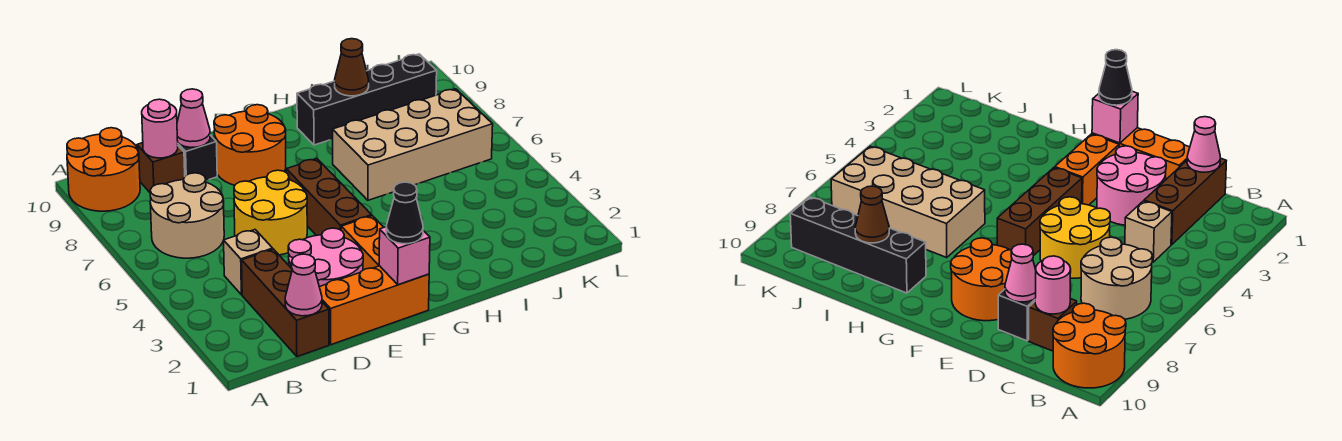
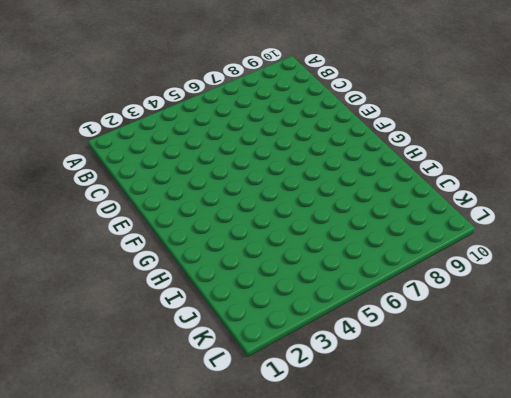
none -> orange 2x2 round brick [67,128,140,211]
none -> tan 2x2 round brick [150,173,224,258]
none -> brown 1x3 brick [242,249,329,357]

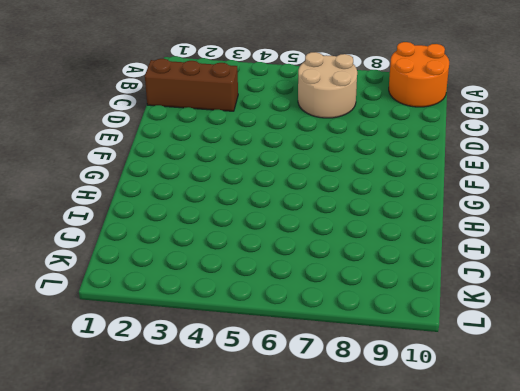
none -> tan 1x1 brick [224,230,273,295]
none -> brown 1x1 brick [137,143,185,192]
none -> orange 1x3 brick [320,266,429,345]

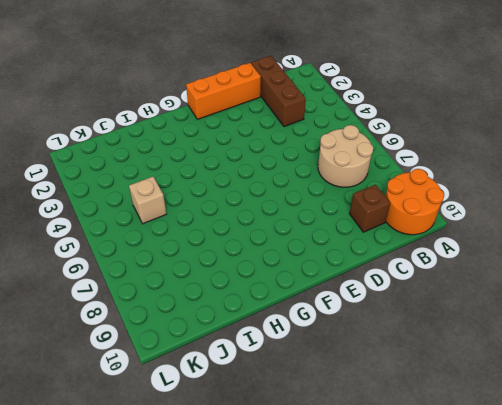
tan 1x1 brick [129,177,166,224] -> tan 1x1 brick moved to [224,230,273,295]
none -> pink 2x2 round brick [288,228,363,287]
none -> yellow 2x2 round brick [234,170,307,255]
none -> black 1x1 brick [178,135,217,180]

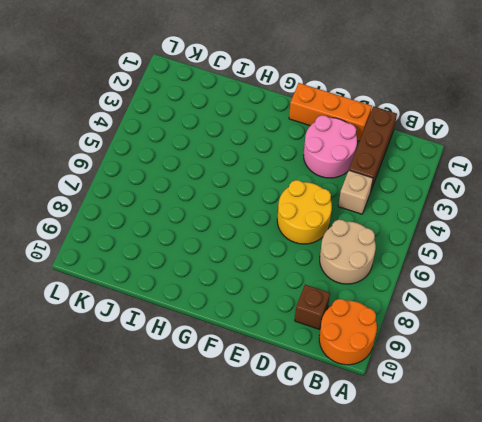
none -> black 1x1 brick [178,135,217,180]
none -> orange 2x2 round brick [214,105,286,185]
none -> orange 1x2 brick [341,216,384,270]

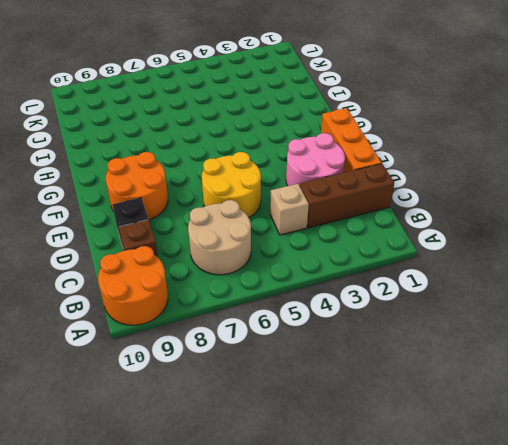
none -> orange 1x2 brick [341,216,384,270]
none -> brown 1x3 brick [286,159,372,236]
none -> tan 2x4 brick [333,89,493,200]

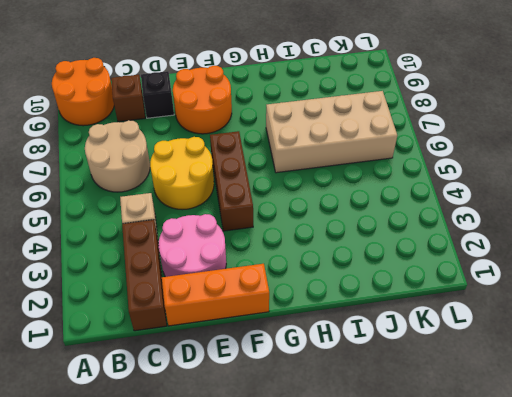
none -> orange 1x2 brick [341,216,384,270]
none -> black 1x4 brick [297,54,437,145]
none -> pink 1x1 cone [285,254,322,316]

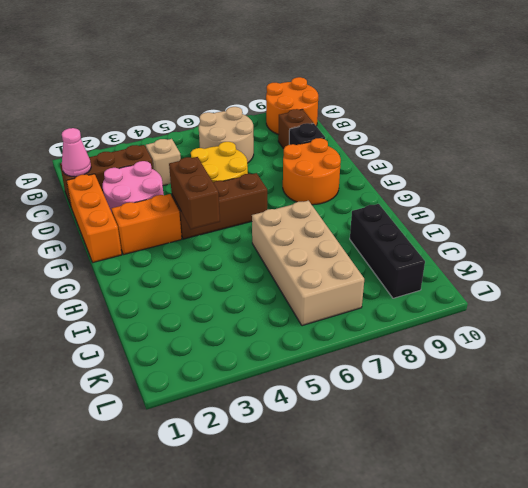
brown 1x2 brick [169,157,220,229] -> none
black 1x3 brick [350,204,425,298] -> black 1x4 brick [297,54,437,145]
none -> pink 1x1 round brick [142,99,178,158]
none -> pink 1x1 cone [177,89,210,148]
none -> pink 1x1 brick [379,227,430,285]

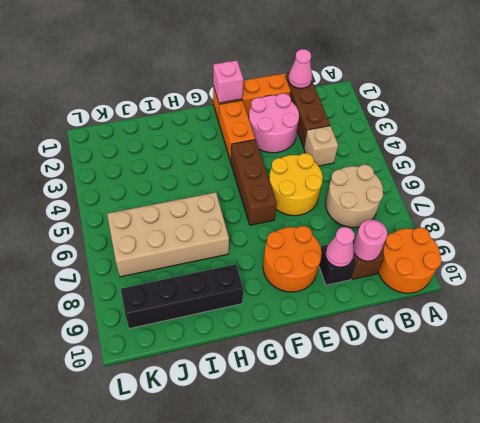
none -> brown 1x1 cone [335,39,369,96]
none -> black 1x1 cone [386,182,423,244]

